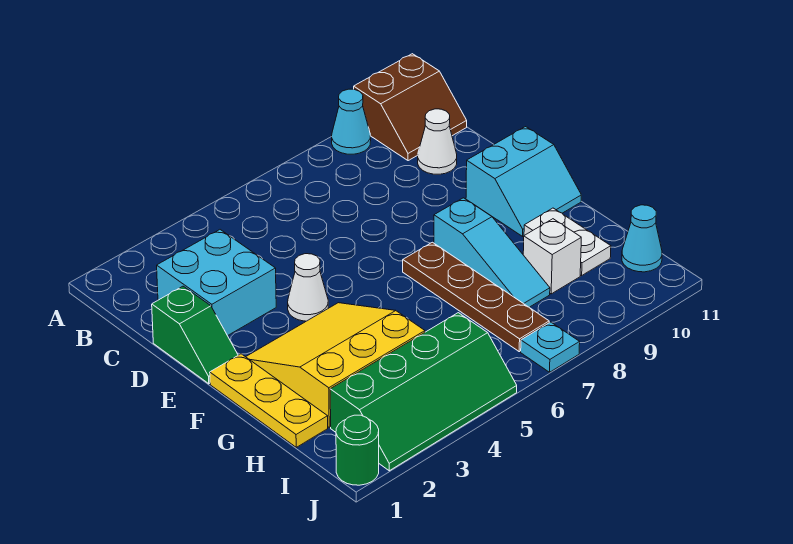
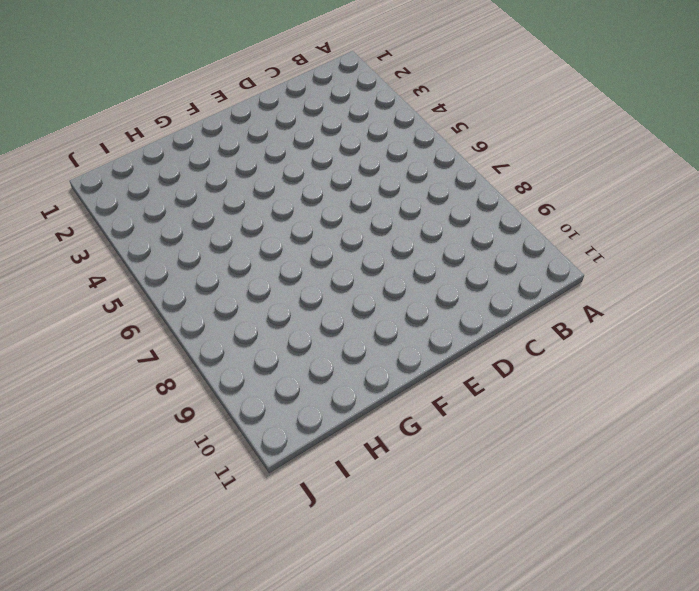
none -> cyan 1x1 cone [332,89,371,154]
none -> brown 2x2 slope [354,54,467,161]
none -> cyan 2x2 brick [157,230,276,336]

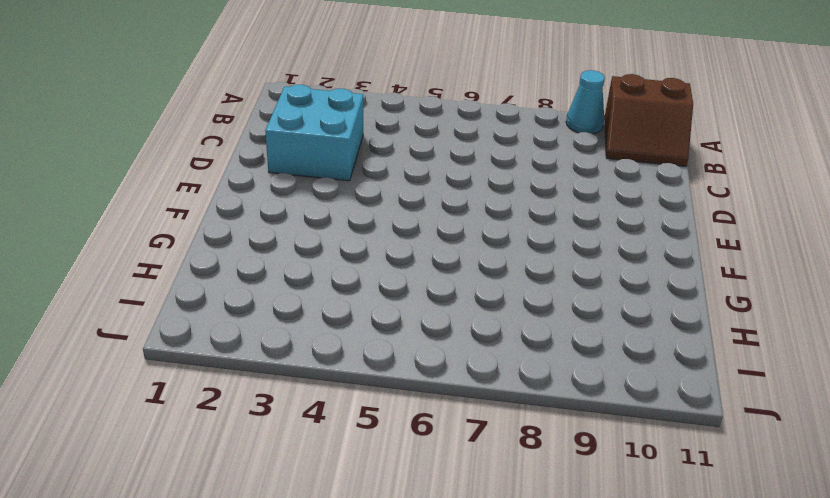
none -> white 1x1 cone [418,109,457,174]
none -> green 1x2 slope [152,286,238,384]
none -> white 1x1 cone [288,254,328,321]

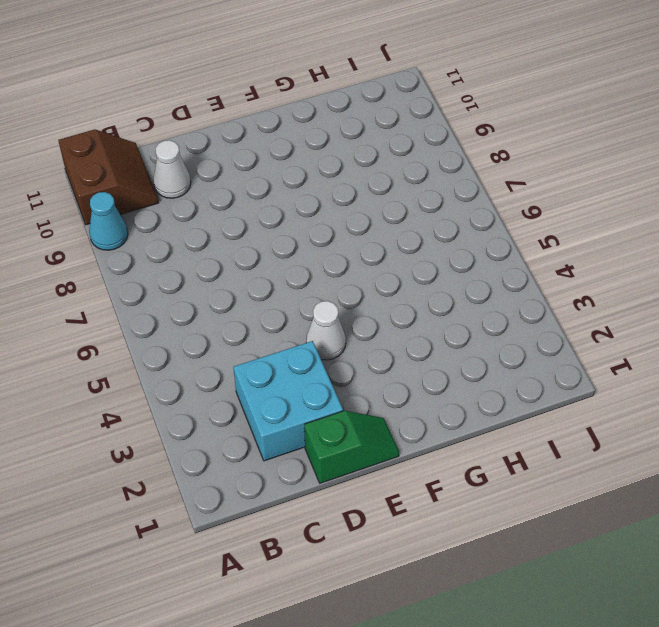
none -> cyan 2x2 slope [466,127,581,236]
none -> yellow 1x3 plate [210,354,328,447]
none -> yellow 3x3 slope [246,303,425,427]

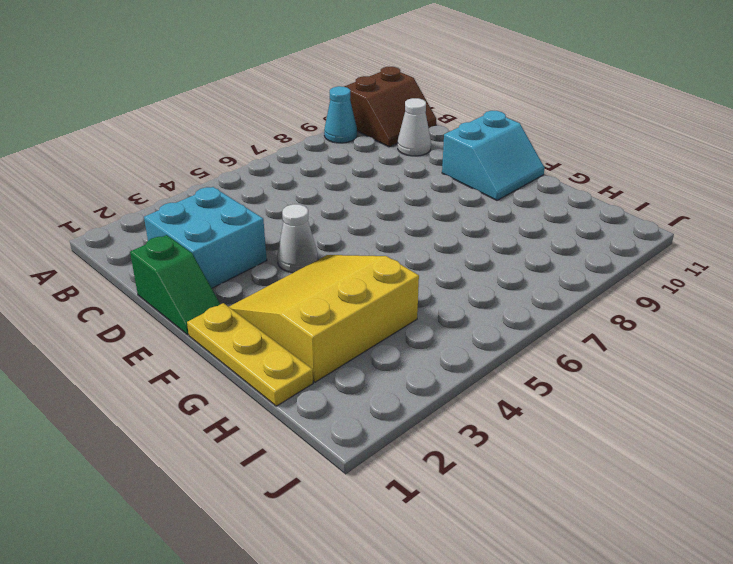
none -> brown 1x4 plate [403,242,549,352]
none -> cyan 1x3 slope [434,198,550,307]
none -> white 1x2 plate [524,208,611,275]

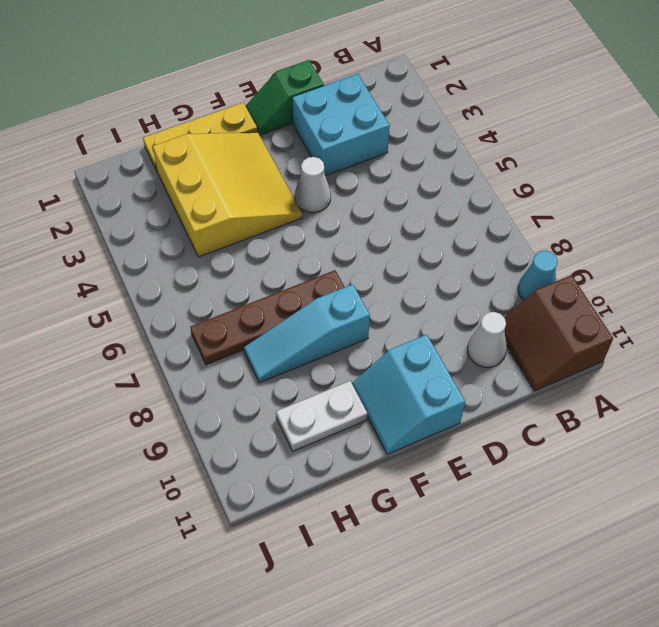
none -> white 1x1 brick [523,219,581,294]
none -> green 2x4 slope [330,313,517,471]
none -> cyan 1x1 cone [622,205,662,272]

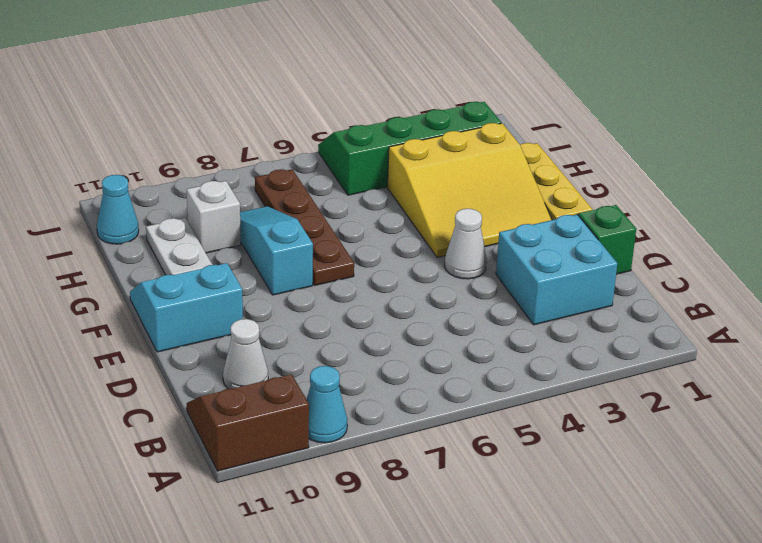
none -> green 1x1 round brick [336,415,379,485]
none -> cyan 1x1 plate [521,322,580,372]

